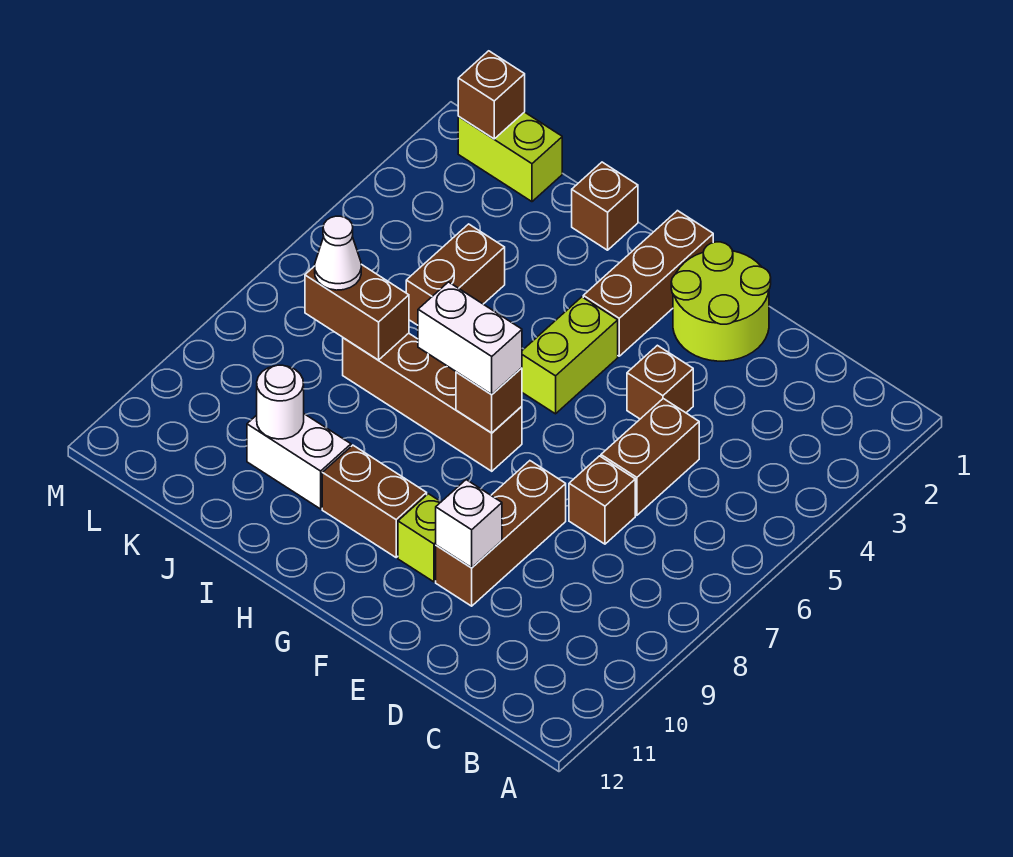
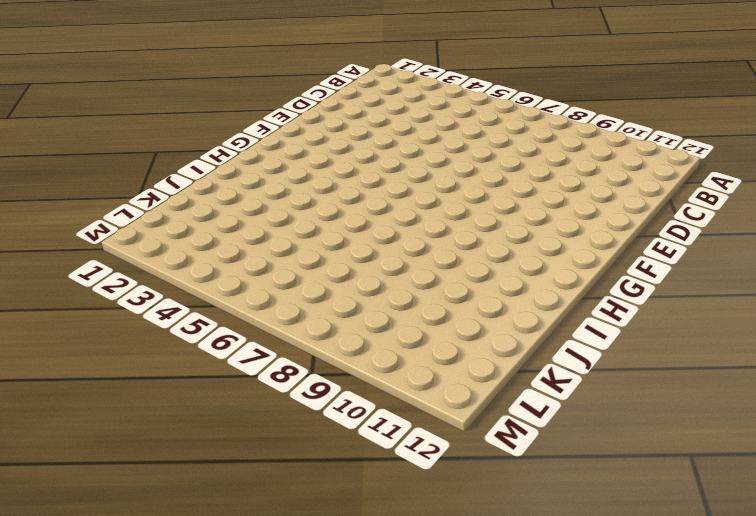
none -> brown 1x2 brick [601,399,699,515]
none -> brown 1x1 brick [569,456,635,544]
none -> lime 2x2 round brick [671,242,771,361]

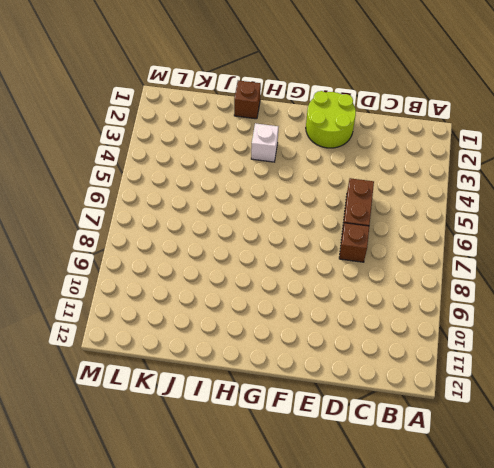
white 1x1 brick [251,123,278,162] -> white 1x1 brick moved to [436,480,502,568]
none -> brown 1x1 brick [627,345,693,419]
none -> brown 1x3 brick [436,461,566,606]
none -> lime 1x1 brick [398,494,441,582]

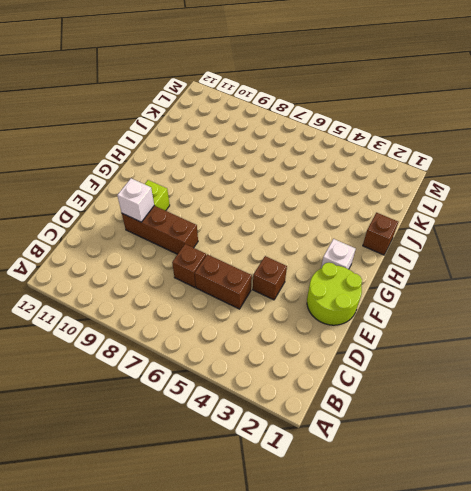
white 1x1 brick [321,239,355,269] -> brown 1x3 brick [583,211,713,356]
none -> lime 1x2 brick [522,297,618,414]
none -> brown 1x4 brick [343,333,522,471]
none -> brown 1x2 brick [322,445,427,557]

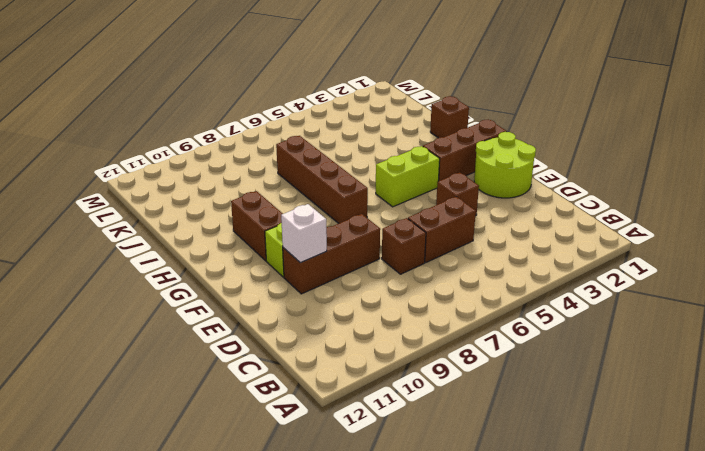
none -> white 1x2 brick [247,414,351,509]
none -> brown 1x2 brick [406,224,505,325]
none -> lime 1x2 brick [458,112,562,202]

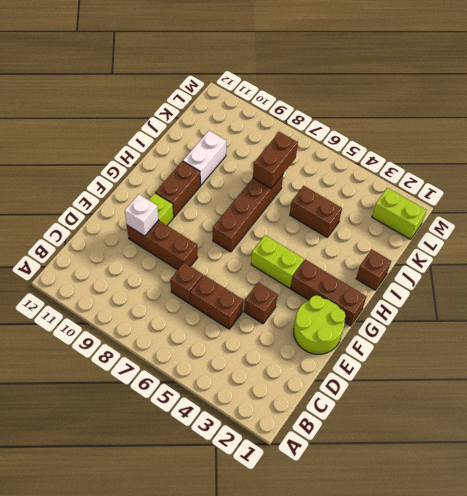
lime 1x2 brick [372,188,426,239] -> lime 1x2 brick turned to [458,112,562,202]
none -> brown 1x1 brick [456,368,522,433]
none -> white 1x1 round brick [257,365,304,439]
none -> brown 1x1 brick [458,51,525,139]

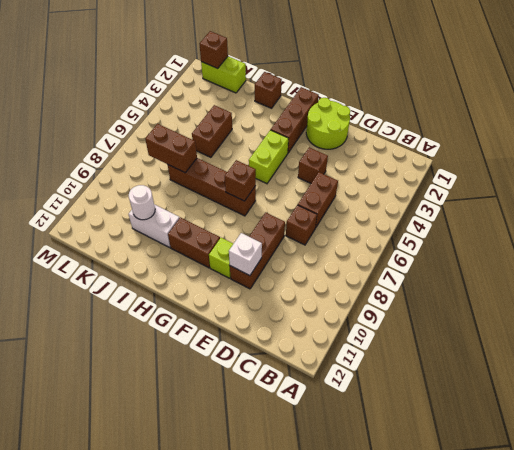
none -> white 1x2 brick [418,282,522,395]
none -> white 1x1 cone [315,216,361,290]

